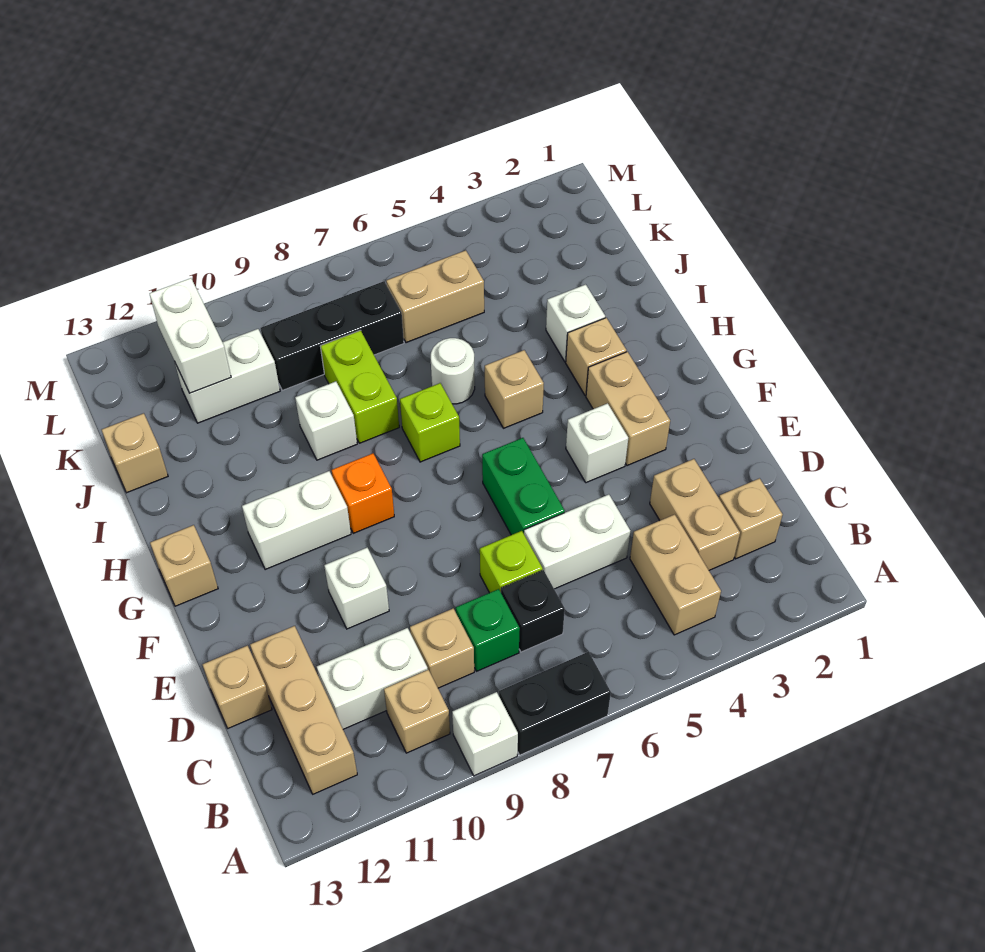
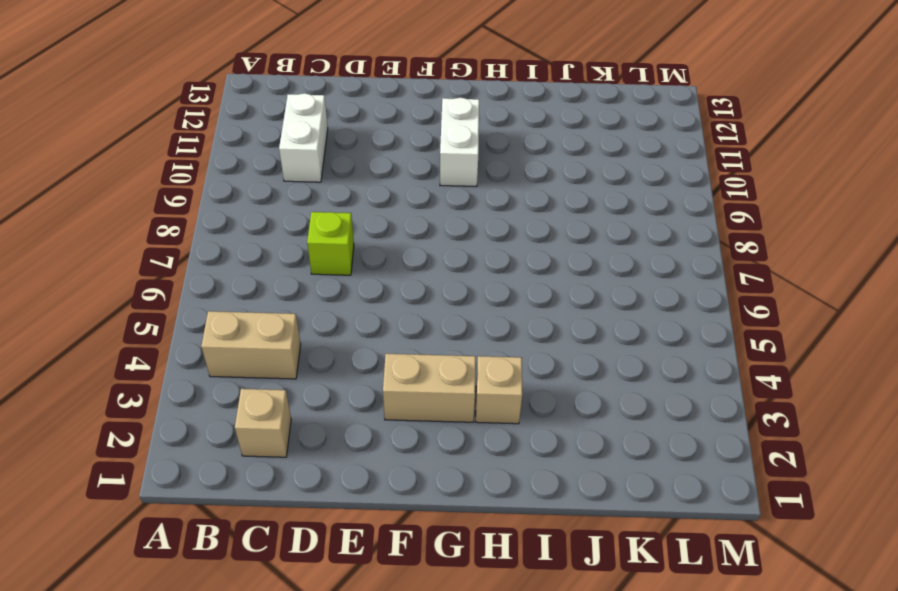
none -> black 1x2 brick [499,652,611,755]
none -> white 1x1 brick [452,692,518,776]
none -> tan 1x1 brick [384,670,450,753]
none -> tan 1x3 brick [250,626,357,794]

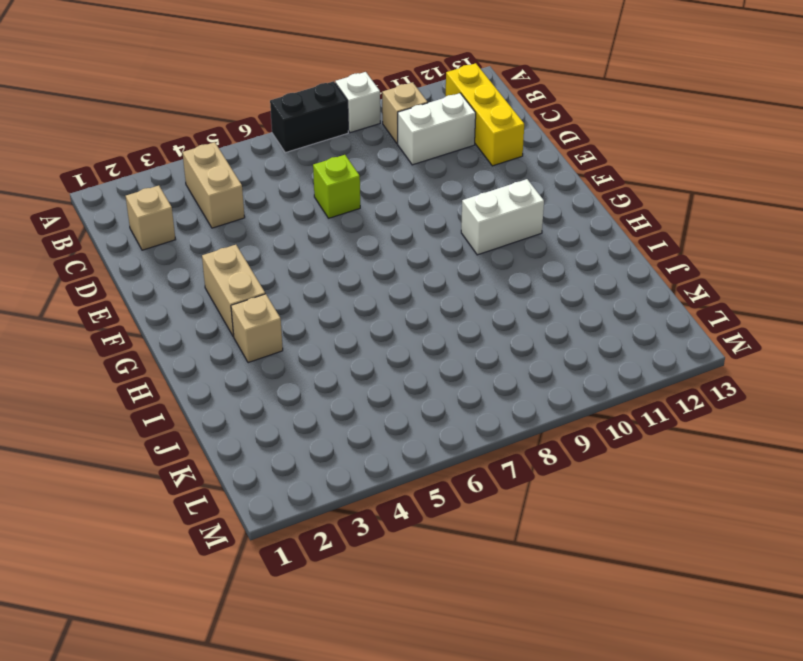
yellow 1x3 brick [446,63,524,166] -> tan 1x3 brick [250,626,357,794]
none -> tan 1x2 brick [650,459,740,570]
none -> black 1x1 brick [501,570,565,652]
none -> green 1x1 brick [456,589,520,671]
none -> tan 1x1 brick [410,608,474,688]

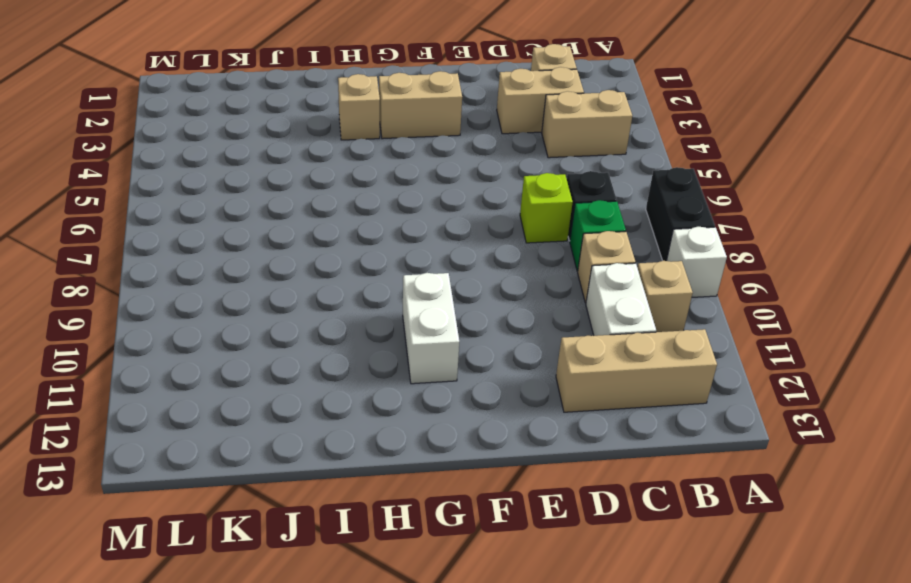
none -> white 1x2 brick [524,494,630,589]
none -> tan 1x1 brick [202,646,272,728]
none -> green 1x2 brick [482,438,565,535]
none -> white 1x1 brick [324,548,389,629]

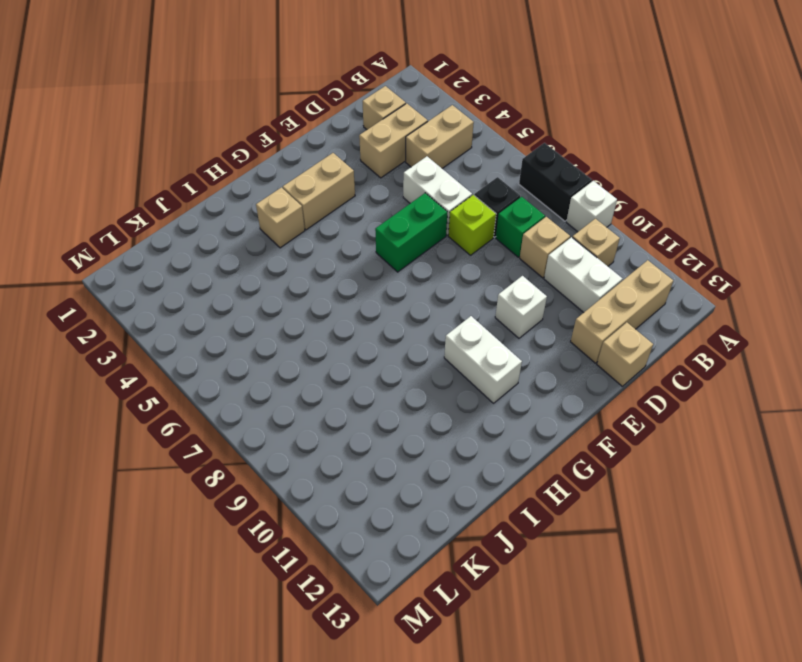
none -> white 1x1 brick [566,403,628,483]
none -> orange 1x1 brick [332,453,394,533]
none -> tan 1x1 brick [150,525,218,606]
none -> tan 1x1 brick [485,350,544,428]

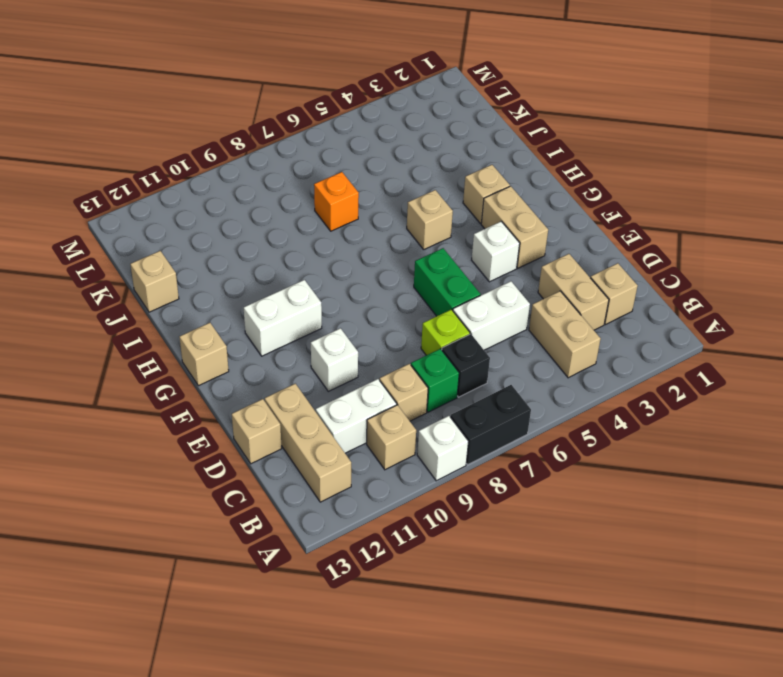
orange 1x1 brick [314,172,359,231] -> orange 1x1 brick moved to [332,453,394,533]
none -> lime 1x1 brick [400,383,460,462]
none -> white 1x1 brick [546,284,605,362]
none -> white 1x1 round brick [431,338,475,404]
none -> lime 1x2 brick [321,330,399,443]

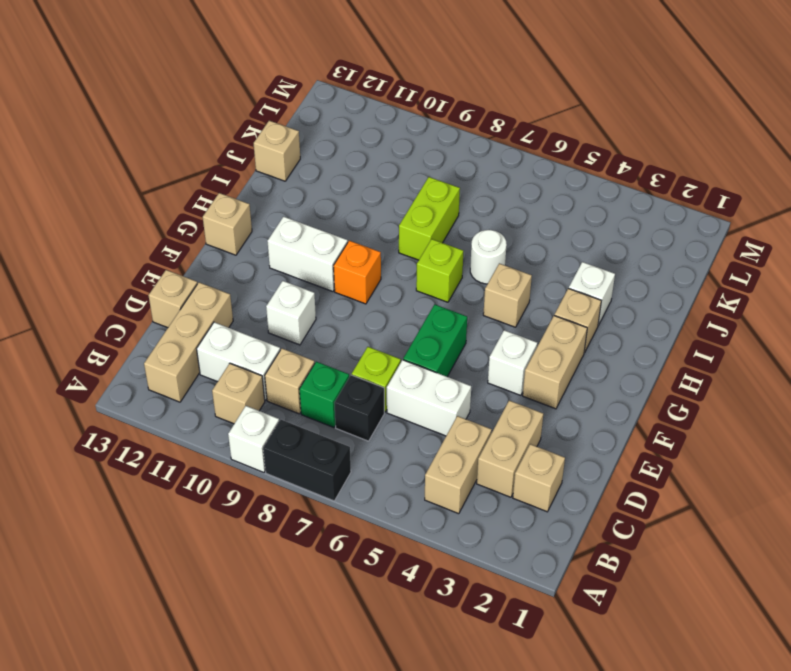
none -> white 1x1 brick [295,381,357,460]
none -> tan 1x2 brick [386,250,484,343]
none -> black 1x3 brick [261,281,404,390]
none -> white 1x2 brick [175,329,280,423]

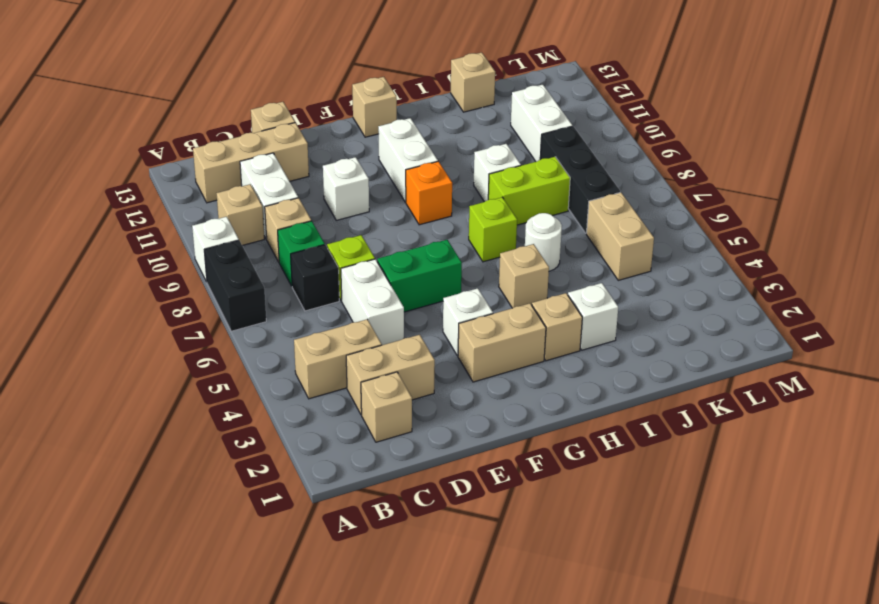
none -> white 1x2 brick [149,278,231,393]

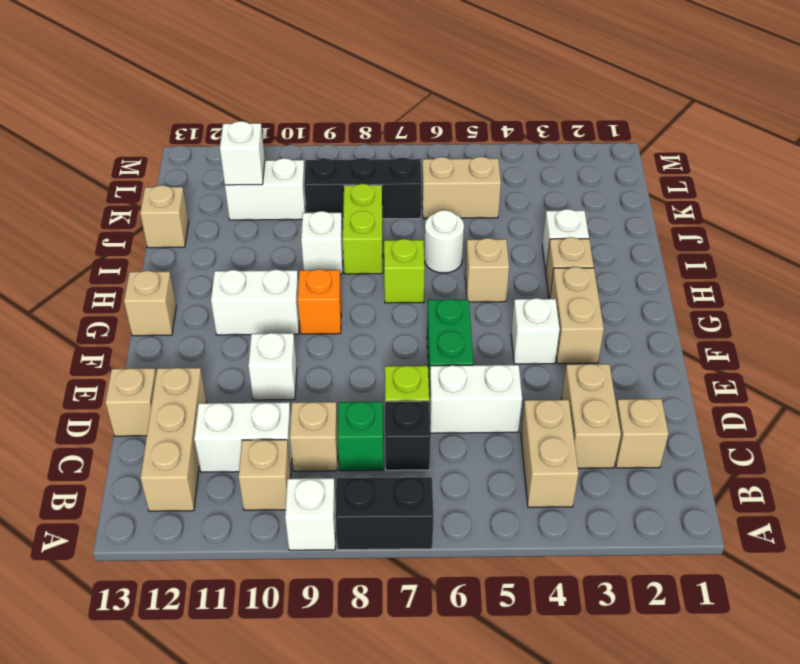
white 1x1 brick [220,121,265,185] -> white 1x2 brick [149,278,231,393]

